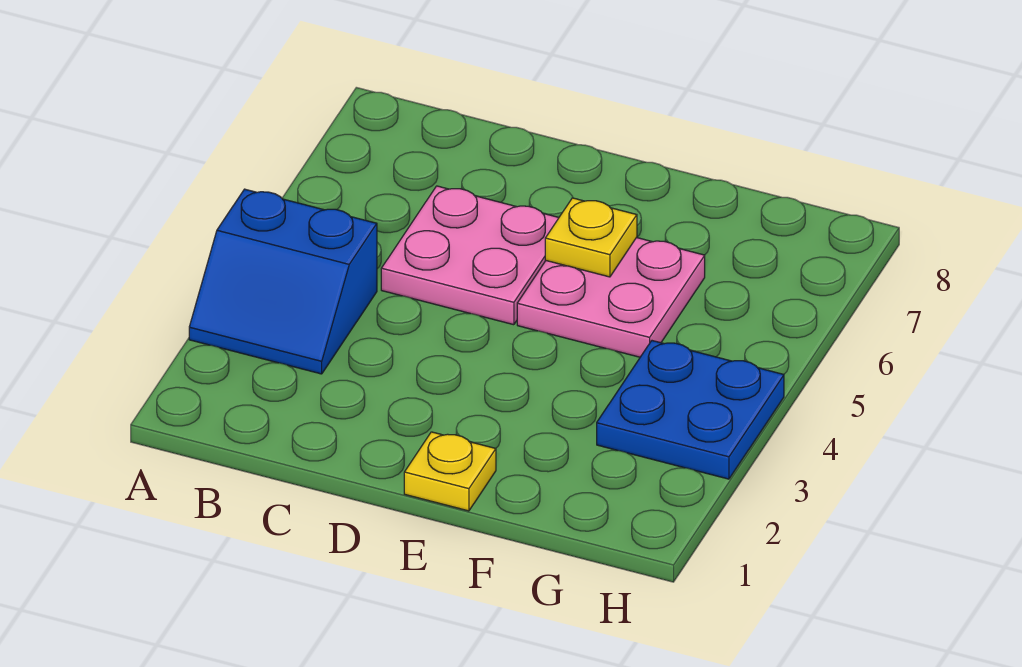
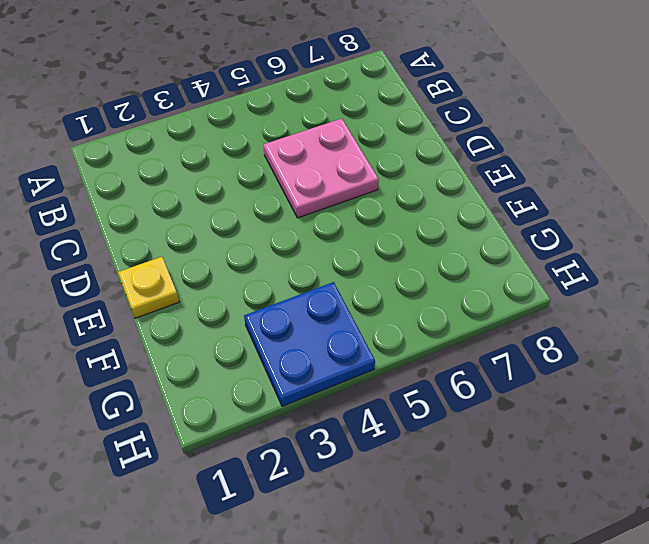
none -> blue 2x2 slope [189,189,377,374]
none -> pink 2x2 plate [517,238,705,357]

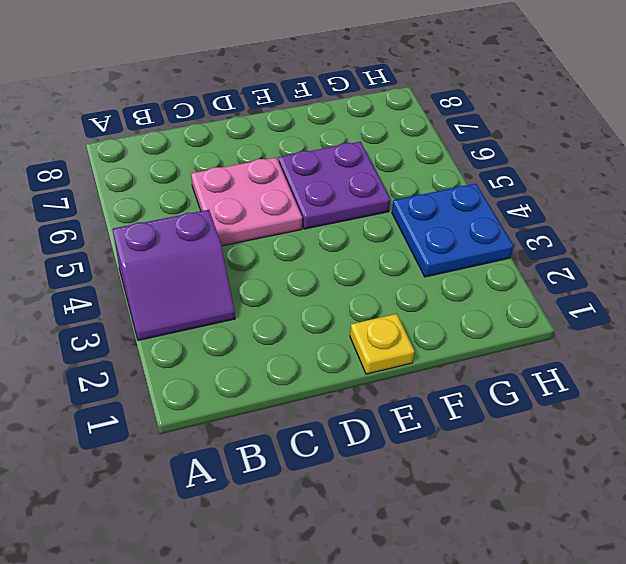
purple 2x2 slope [113,210,235,340] -> blue 2x2 slope [189,189,377,374]
purple 2x2 plate [279,142,390,229] -> pink 2x2 plate [517,238,705,357]
none -> yellow 1x1 plate [545,198,637,277]

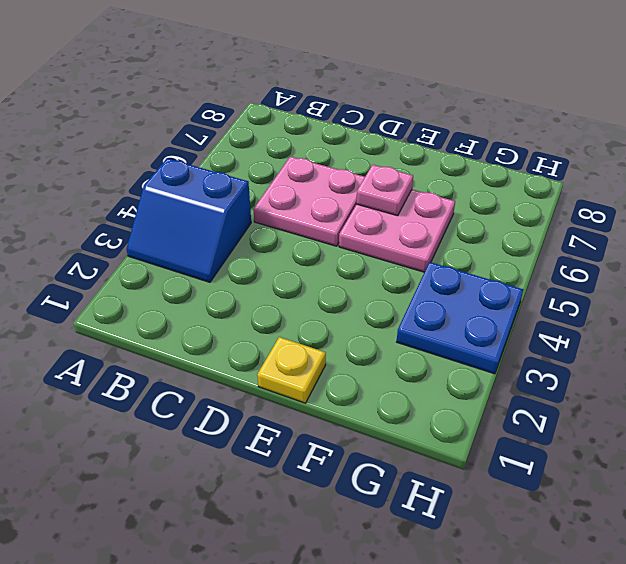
pink 1x1 plate [356,165,413,216] -> yellow 1x1 plate [545,198,637,277]

